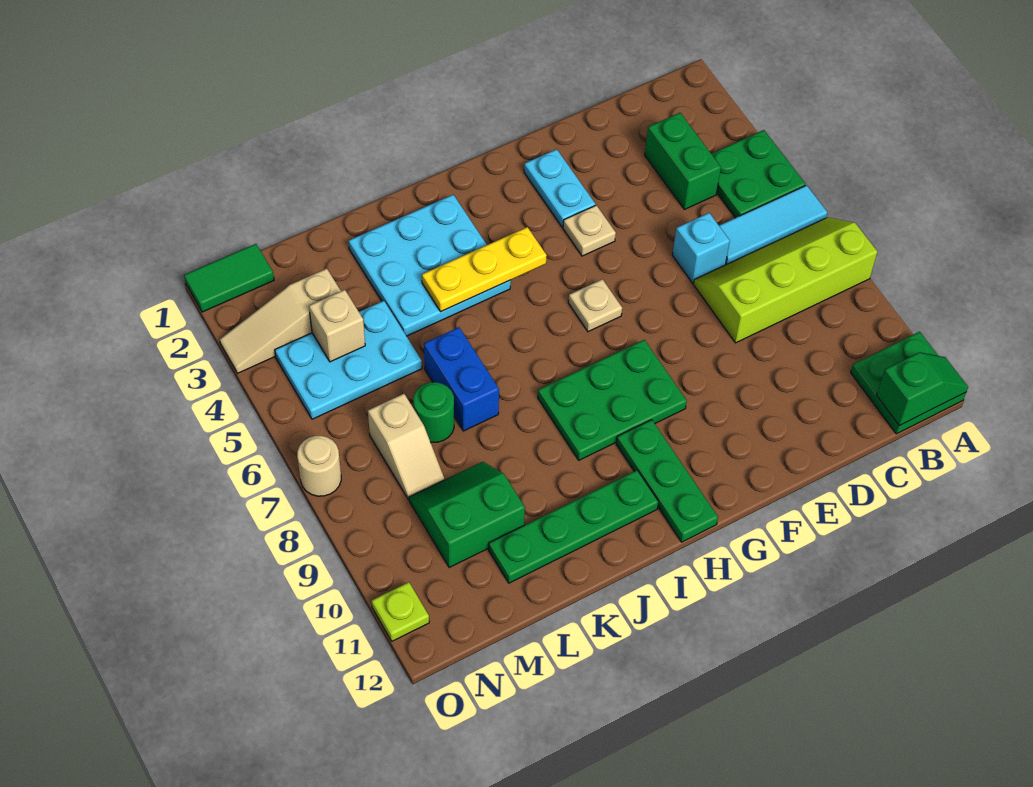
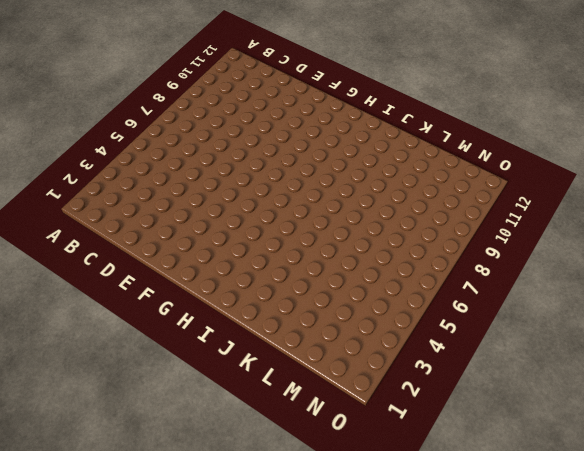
none -> green 2x2 plate [711,130,805,218]
none -> cyan 1x3 tile [719,185,827,265]
none -> lime 2x4 slope [693,217,877,343]

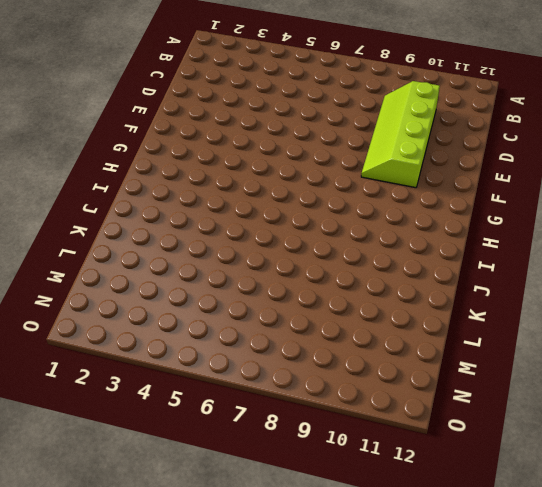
lime 2x4 slope [361,81,440,188] -> lime 2x4 slope moved to [693,217,877,343]
none -> green 2x2 plate [711,130,805,218]
none -> cyan 1x3 tile [719,185,827,265]
none -> green 2x2 plate [851,332,966,434]

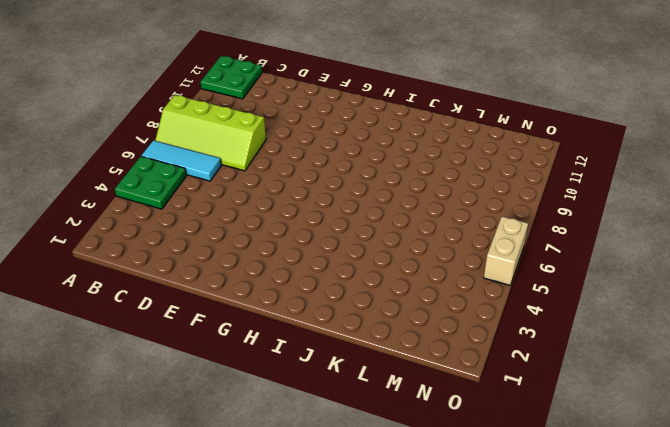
tan 1x2 brick [484,216,528,285] -> none
none -> green 1x2 brick [645,113,721,209]
none -> cyan 1x1 brick [672,213,730,283]
none -> cyan 1x2 plate [524,149,595,227]

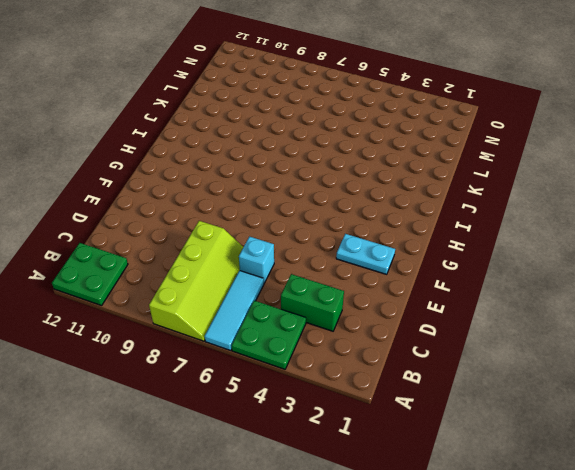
none -> tan 1x1 plate [563,205,616,256]
none -> tan 1x1 plate [568,279,622,332]
none -> green 2x3 plate [538,340,687,460]

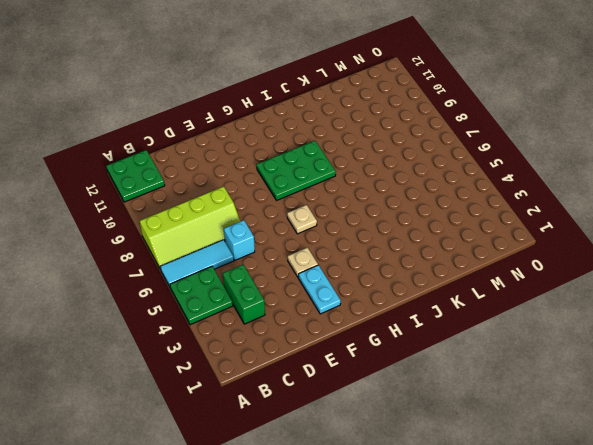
none -> green 1x3 plate [616,420,718,542]
none -> cyan 3x3 plate [349,195,511,336]
none -> green 1x4 plate [489,470,658,583]

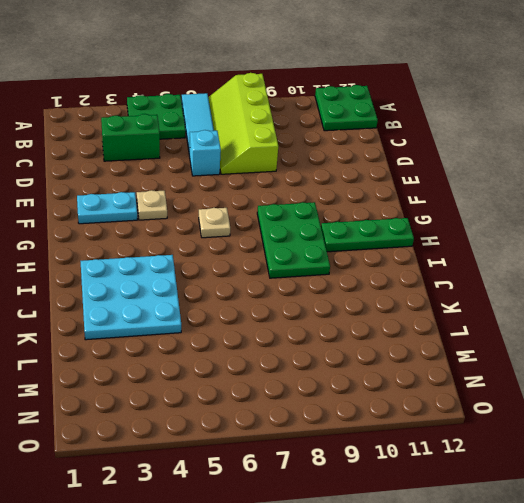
none -> green 1x4 plate [489,470,658,583]
none -> blue 1x2 brick [424,327,499,431]
none -> cyan 2x3 plate [275,301,422,419]

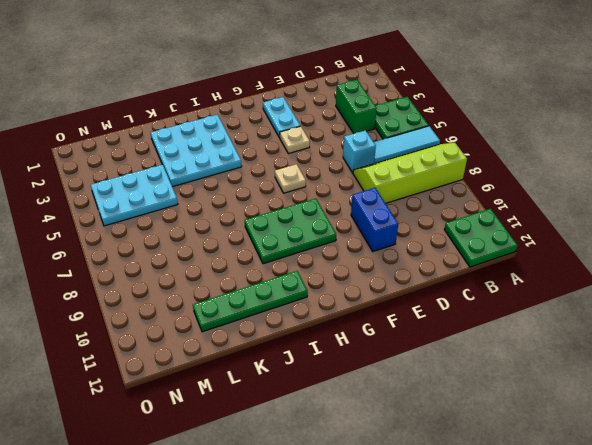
blue 1x2 brick [351,188,398,251] -> blue 1x2 brick moved to [424,327,499,431]
none -> green 1x3 plate [616,420,718,542]
none -> green 1x1 round brick [413,382,454,442]
none -> green 2x2 slope [409,462,525,568]

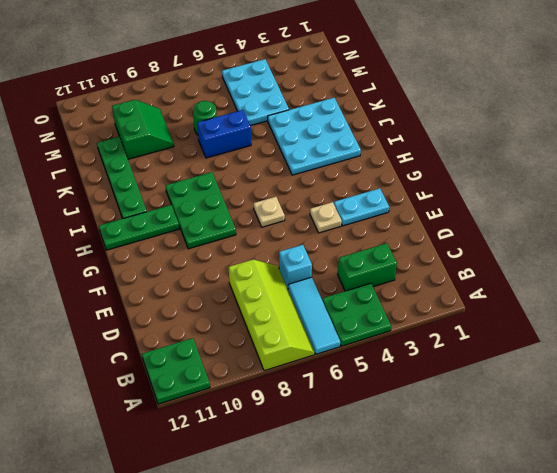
none -> tan 1x3 slope [220,268,341,373]
none -> tan 1x2 slope [368,394,444,499]
none -> green 1x2 tile [184,244,274,312]

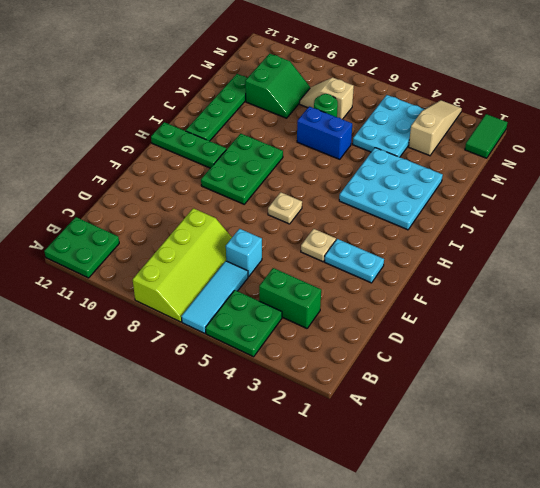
none -> tan 1x1 round brick [297,436,341,496]
none -> lime 1x1 plate [372,582,429,641]
none -> green 1x2 slope [877,352,968,426]

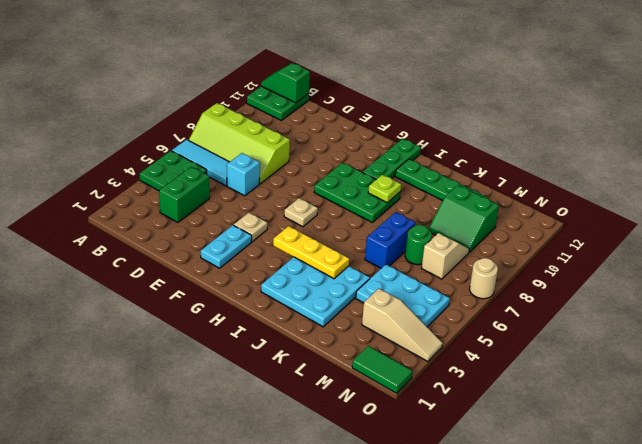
lime 1x1 plate [368,175,401,203] -> lime 1x1 plate moved to [372,582,429,641]
none -> tan 1x1 brick [309,290,365,362]

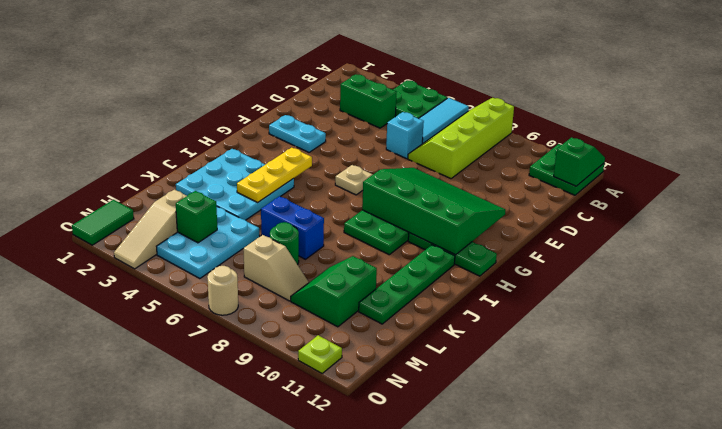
green 3x4 slope [362,168,506,255] -> none
green 1x1 brick [176,191,217,243] -> tan 1x1 brick [309,290,365,362]
none -> tan 1x1 plate [563,205,616,256]

